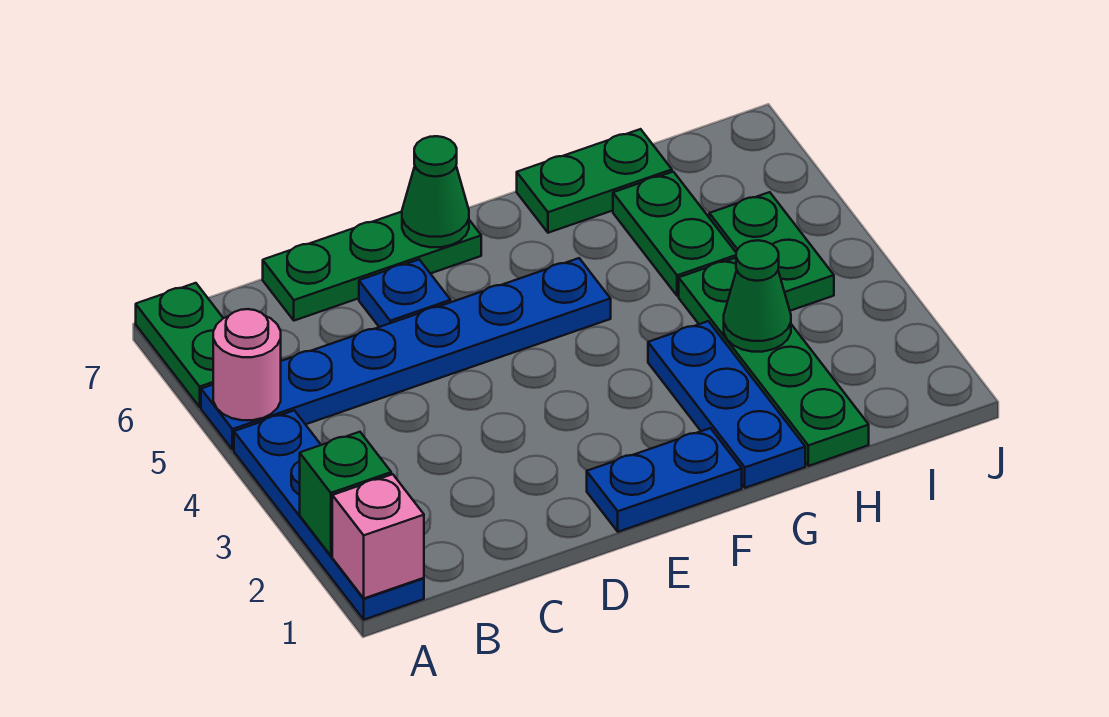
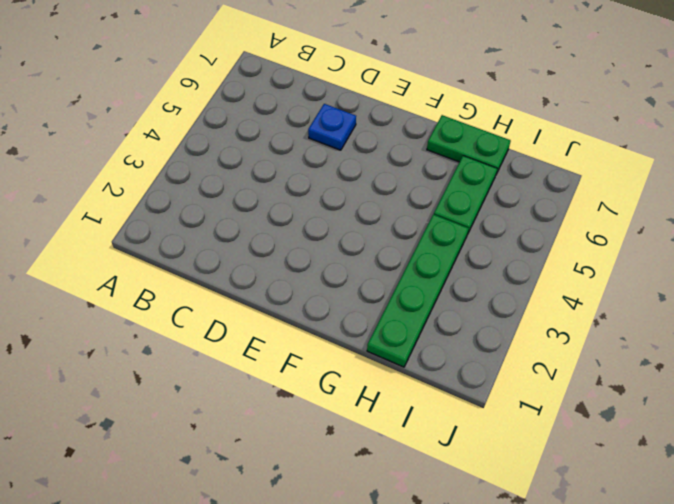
none -> blue 1x4 plate [234,410,424,620]
none -> blue 1x6 plate [201,258,611,450]
none -> green 1x2 plate [136,283,223,407]

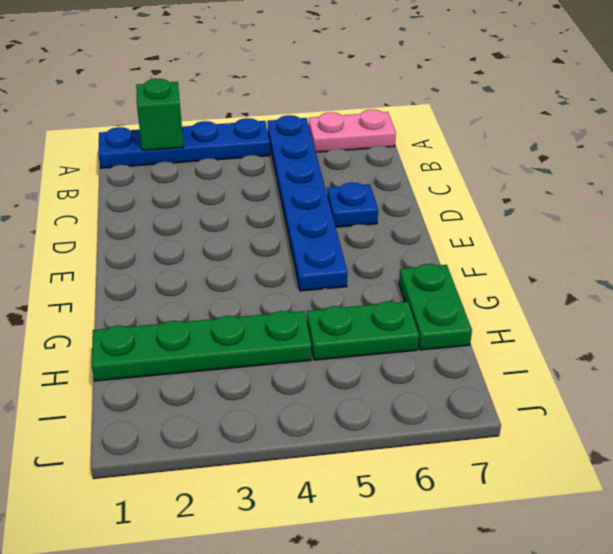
pink 1x2 plate [309,109,396,152] -> green 1x2 plate [136,283,223,407]
none -> green 1x3 plate [263,212,481,321]
none -> blue 1x2 plate [587,428,742,532]
none -> blue 1x3 plate [648,321,805,488]

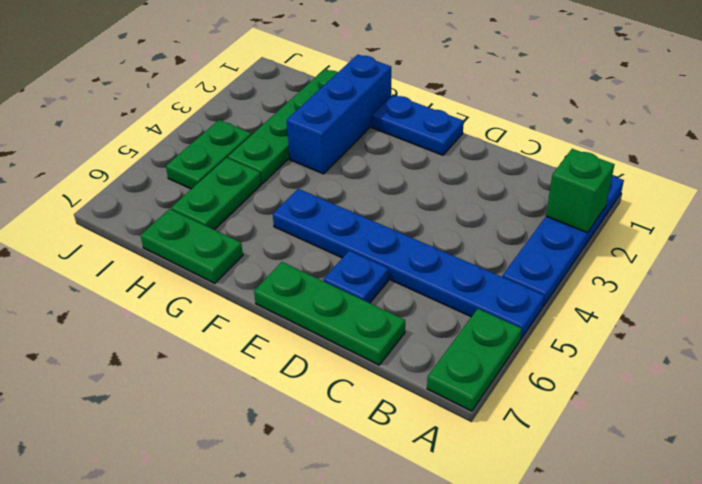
blue 1x3 brick [287,55,391,174] -> blue 1x3 plate [648,321,805,488]
none -> pink 1x1 brick [332,474,424,598]
none -> pink 1x1 round brick [213,309,281,420]
none -> green 1x1 cone [402,136,469,247]

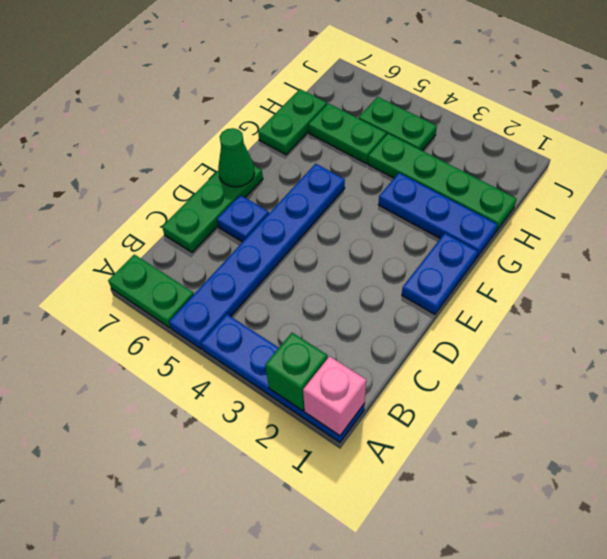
none -> pink 1x1 round brick [213,309,281,420]
none -> green 1x1 cone [724,240,791,352]

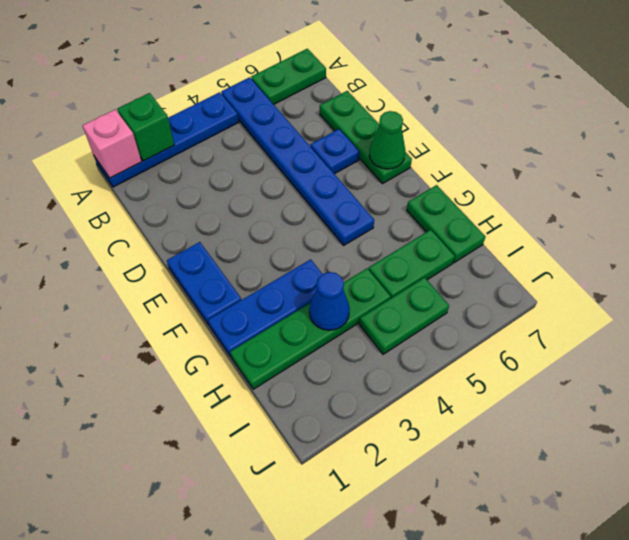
blue 1x1 cone [309,272,350,330] -> green 1x1 cone [724,240,791,352]
none -> pink 1x1 round brick [213,309,281,420]

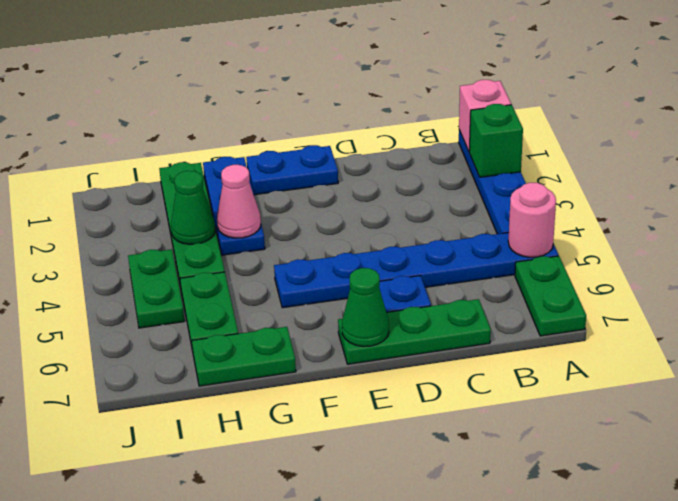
pink 1x1 cone [217,165,261,238] -> none

